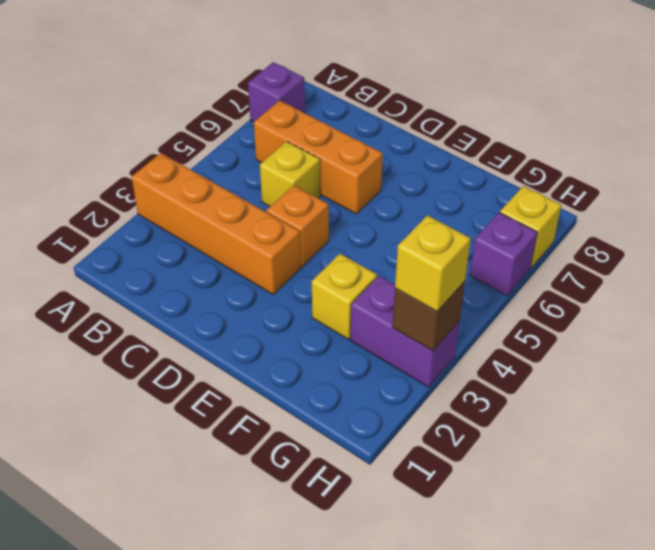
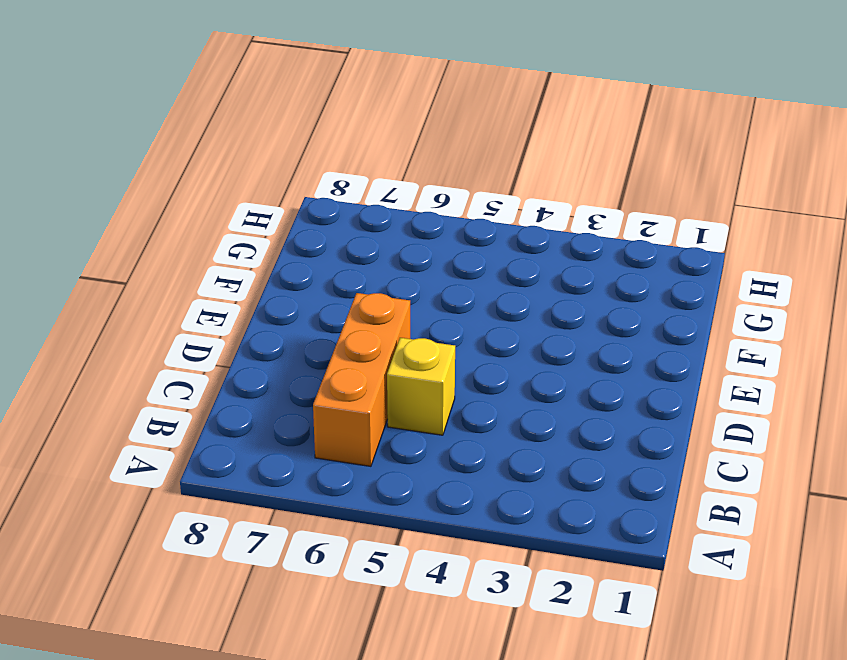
none -> orange 1x4 brick [132,153,301,295]
none -> purple 1x1 brick [248,62,305,122]

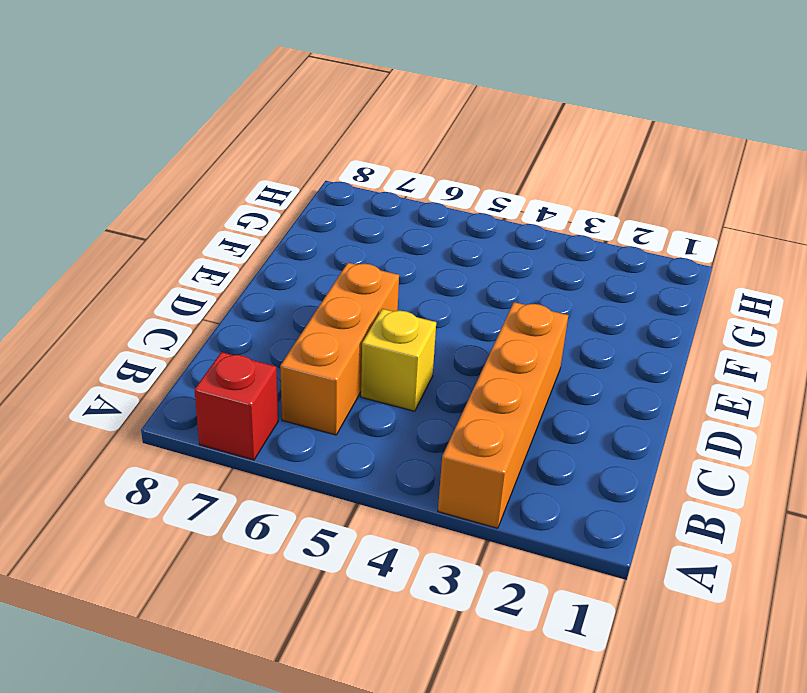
red 1x1 brick [195,352,278,460] -> purple 1x1 brick [248,62,305,122]
none -> orange 1x1 brick [266,185,329,267]
none -> yellow 1x1 brick [312,254,377,339]

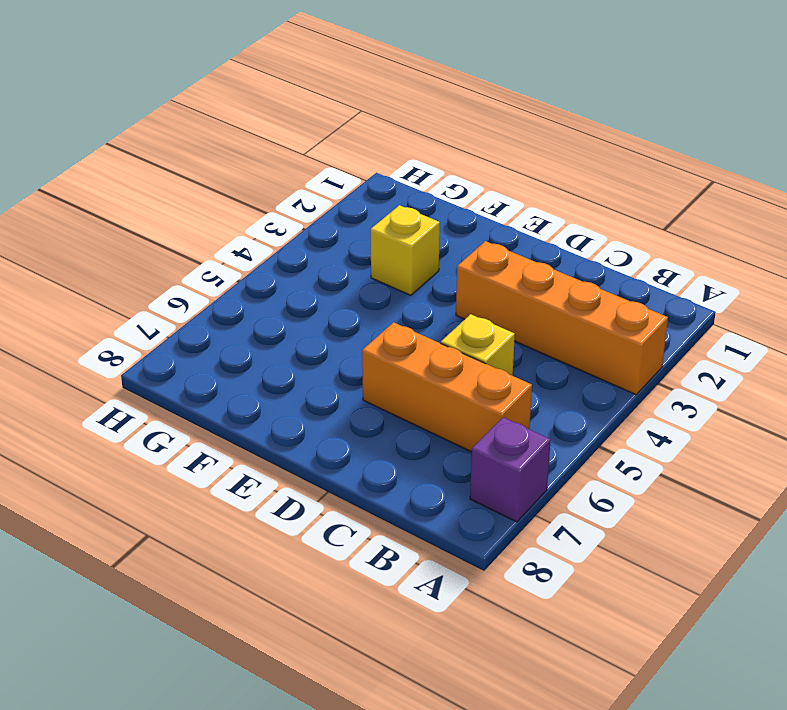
none -> orange 1x1 brick [266,185,329,267]
none -> purple 1x2 brick [350,276,460,387]

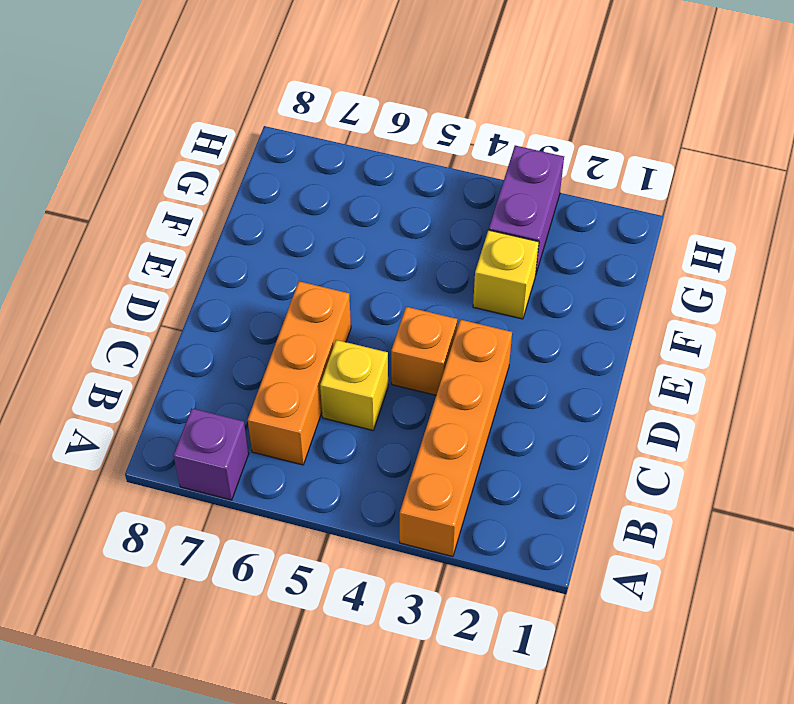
none -> purple 1x1 brick [470,213,538,296]
none -> yellow 1x1 brick [500,186,561,268]

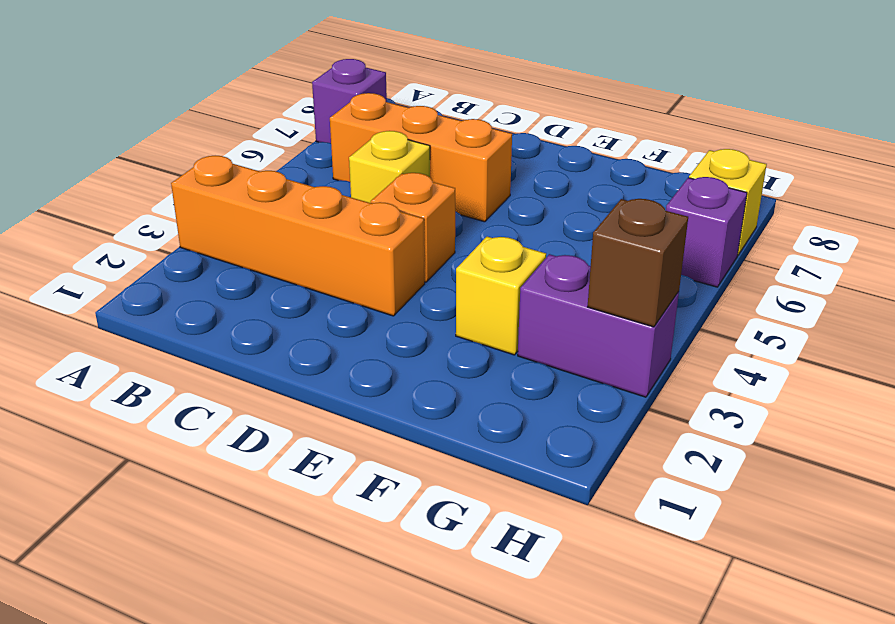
none -> yellow 1x1 brick [395,215,471,311]

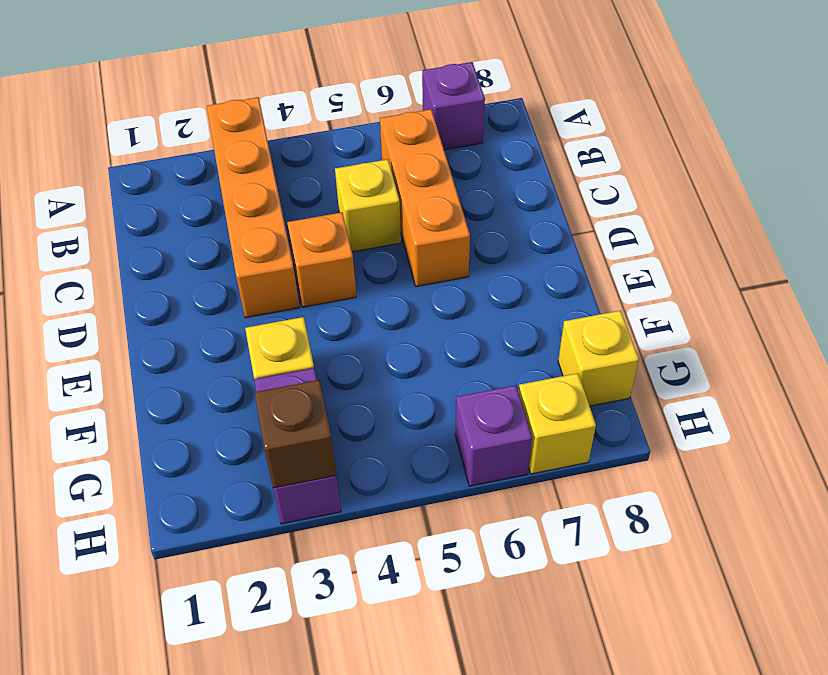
yellow 1x1 brick [558,310,639,406] -> yellow 1x1 brick moved to [395,215,471,311]

